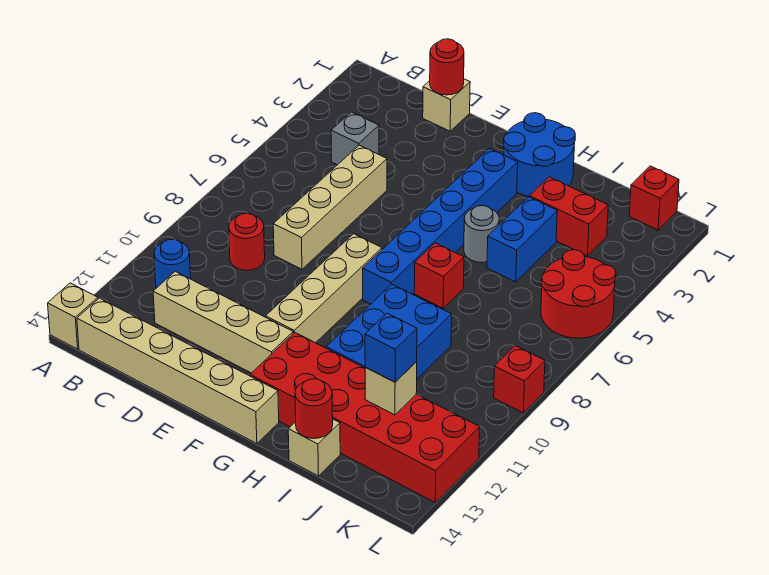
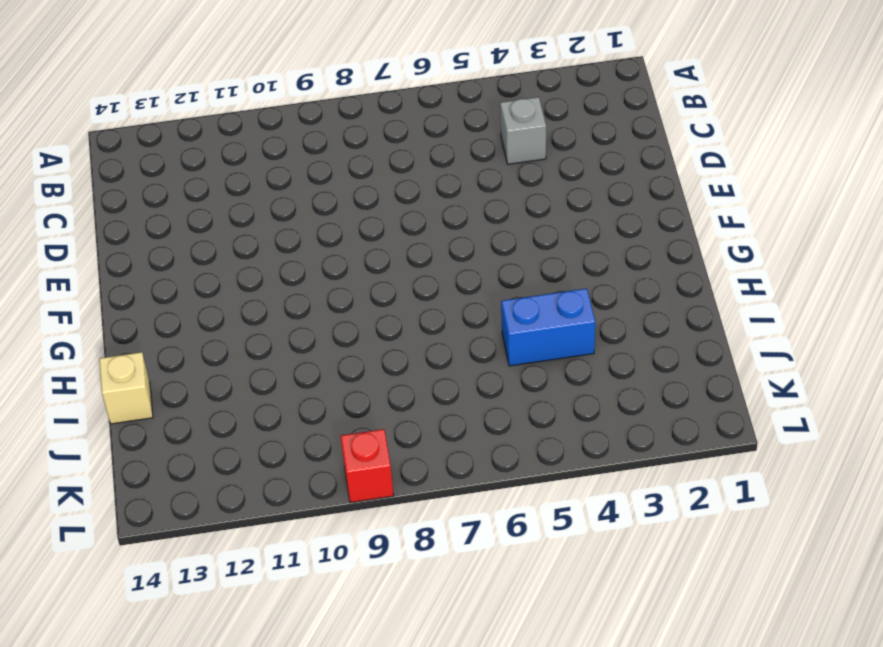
none -> tan 1x1 brick [48,283,98,349]
none -> blue 1x1 round brick [154,239,191,288]
none -> tan 1x6 brick [77,298,279,444]

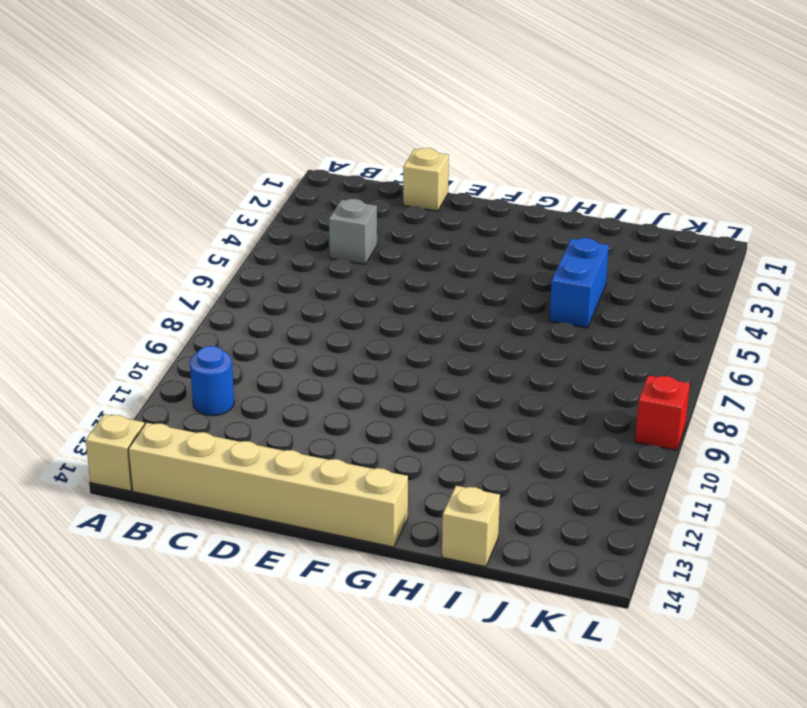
none -> red 1x1 round brick [229,213,265,270]
none -> tan 1x4 brick [153,271,293,373]
none -> tan 1x4 brick [273,145,387,269]

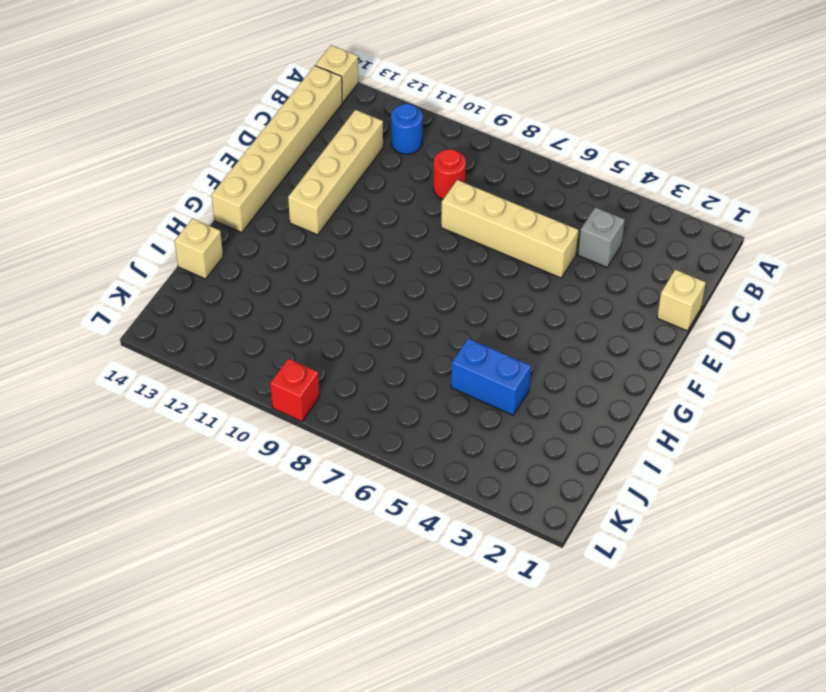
none -> tan 1x4 brick [266,234,382,343]
none -> blue 2x2 round brick [503,113,575,197]
none -> blue 1x6 brick [363,149,518,304]

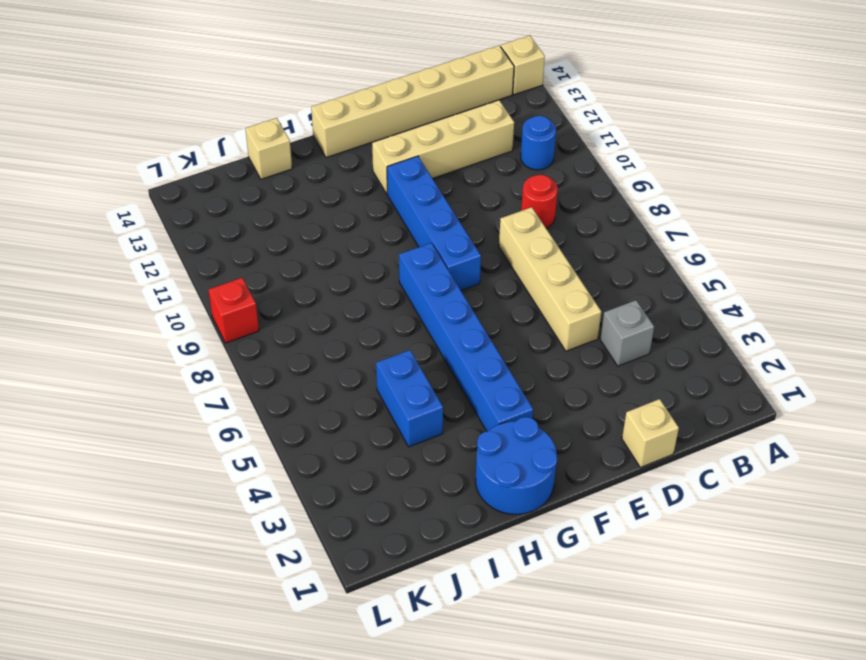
blue 1x4 brick [387,156,481,290] -> tan 1x4 brick [266,234,382,343]
none -> red 2x6 brick [250,332,480,502]
none -> grey 1x1 round brick [464,206,499,263]
none -> red 1x1 brick [414,243,464,308]

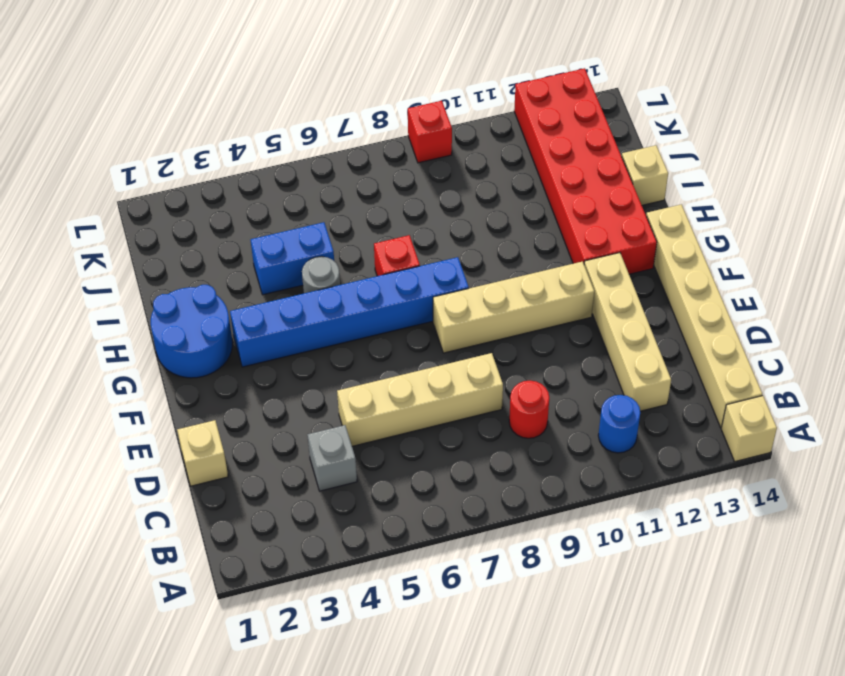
none -> blue 2x3 brick [326,284,452,379]
none -> red 1x2 brick [530,177,608,256]
none -> red 1x1 brick [629,166,679,230]

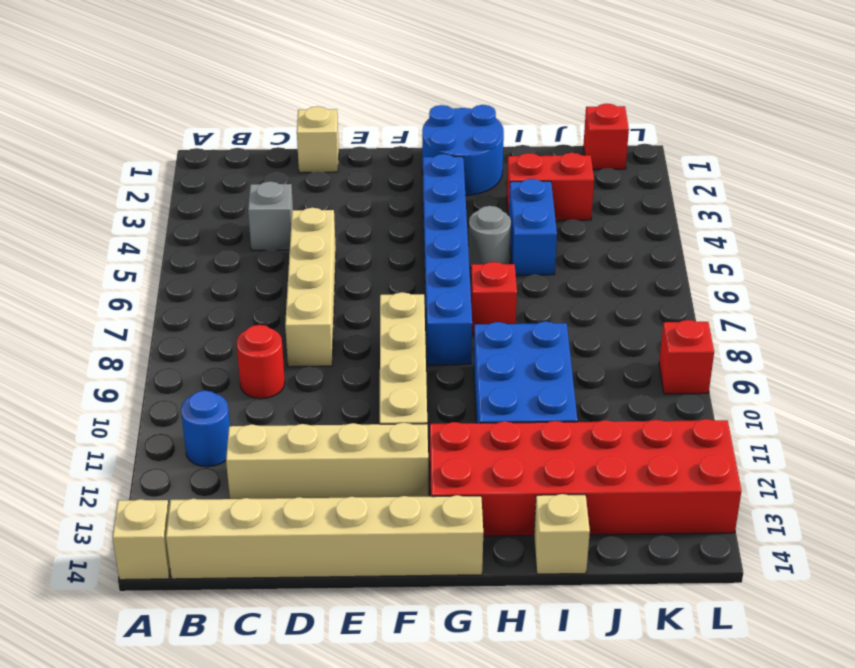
none -> red 2x2 round brick [541,250,616,338]
none -> red 1x1 round brick [430,39,464,95]
none -> red 1x1 round brick [295,379,333,439]

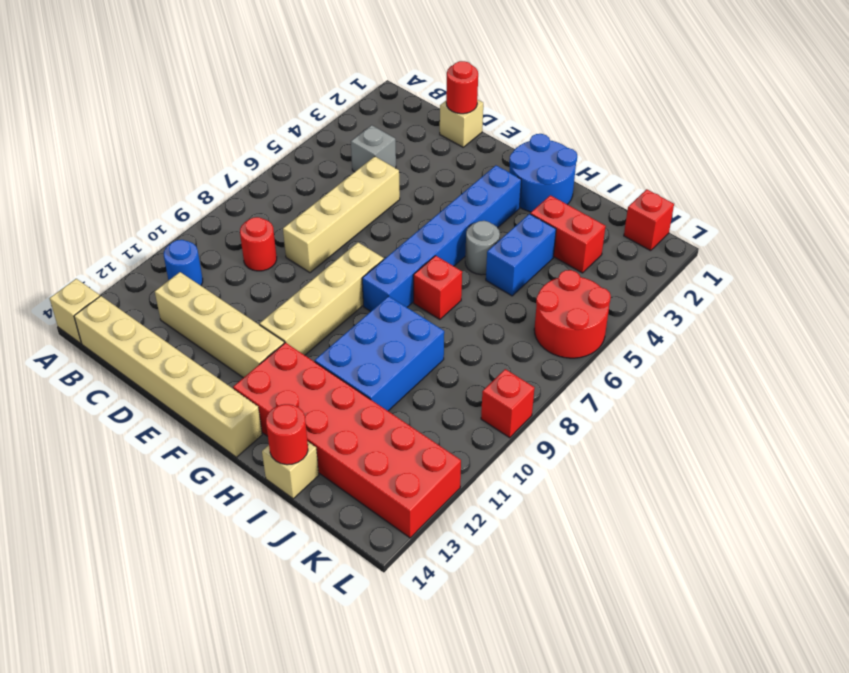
none -> tan 1x1 brick [365,362,417,415]
none -> blue 1x1 brick [365,313,417,382]

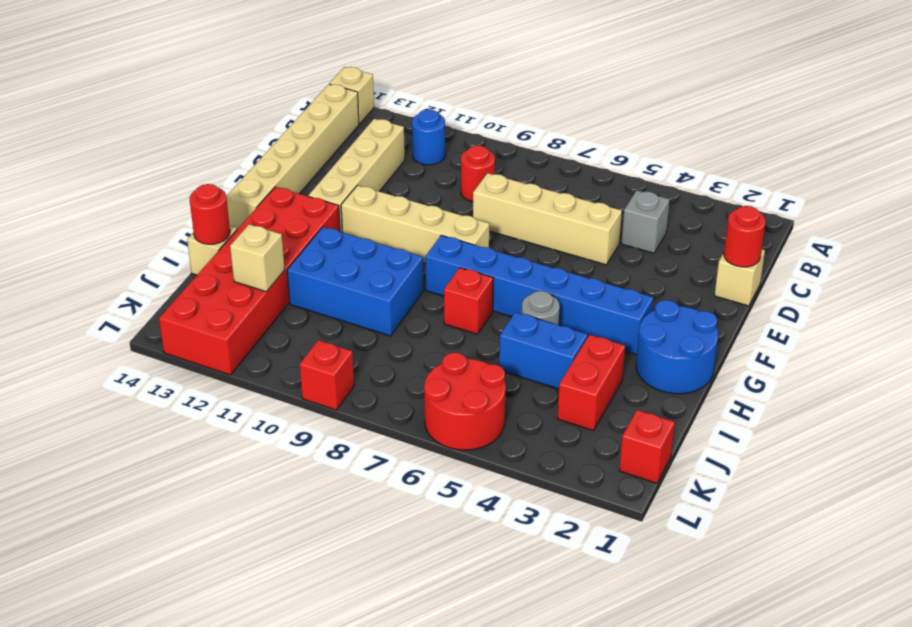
none -> blue 1x1 brick [365,313,417,382]

